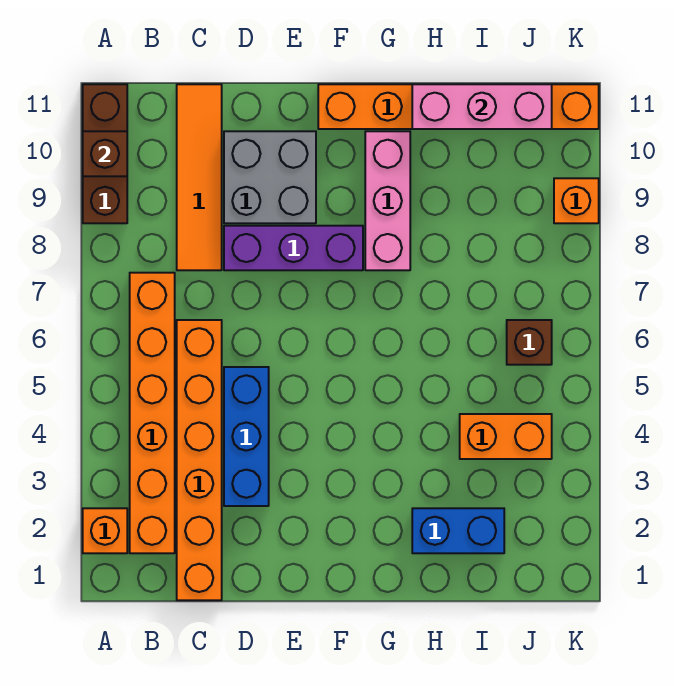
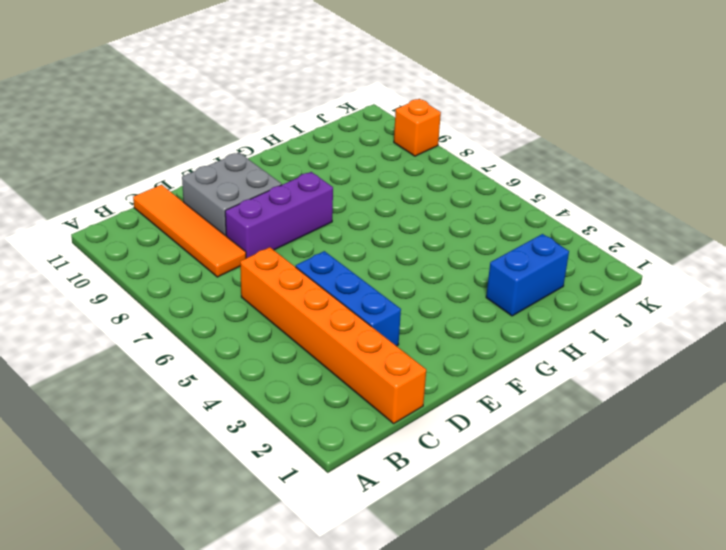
none -> orange 1x1 brick [83,508,127,553]
none -> brown 1x3 brick [83,84,127,223]
none -> orange 1x6 brick [130,273,175,553]

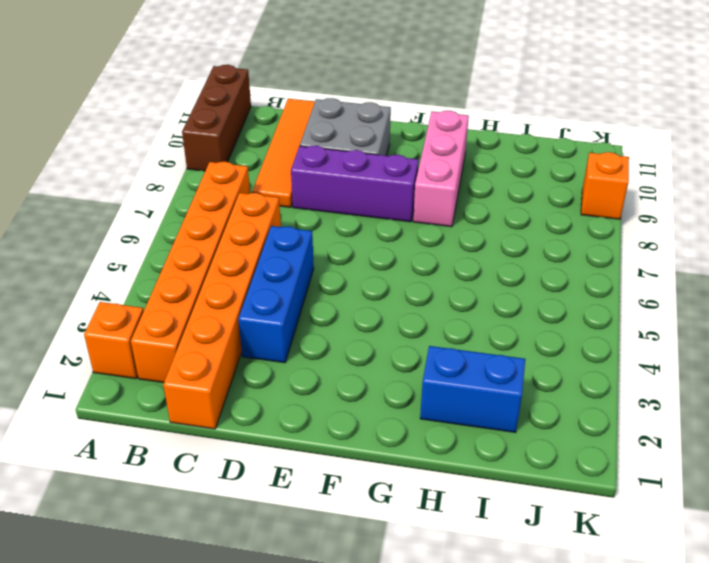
none -> orange 1x6 brick [318,84,599,129]
none -> orange 1x2 brick [460,414,552,459]
none -> brown 1x1 brick [507,320,552,365]

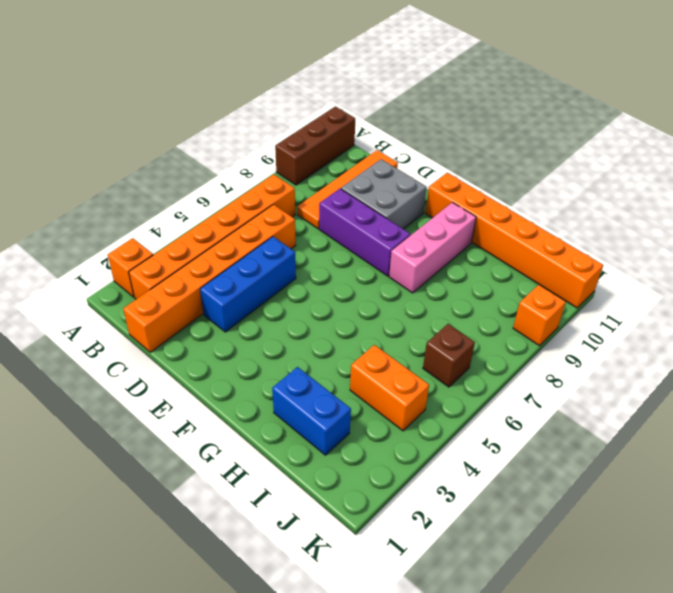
none -> brown 1x1 brick [83,131,127,176]
none -> pink 1x3 brick [412,84,552,129]

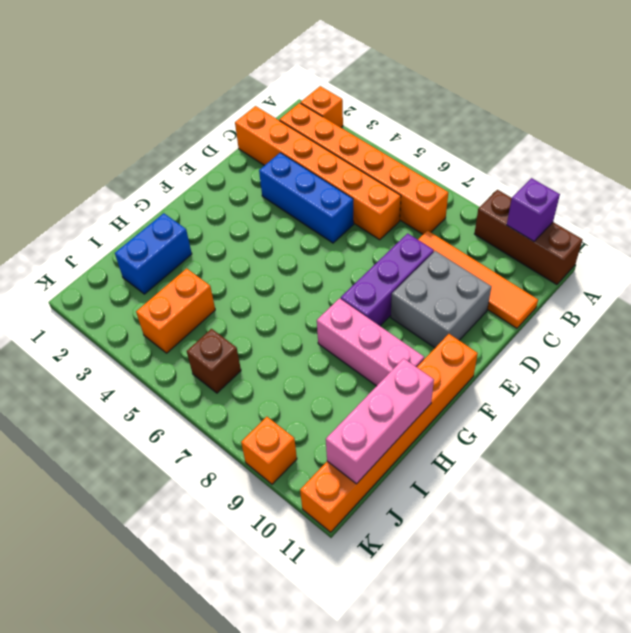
purple 1x1 brick [507,178,560,241] -> brown 1x1 brick [83,131,127,176]

